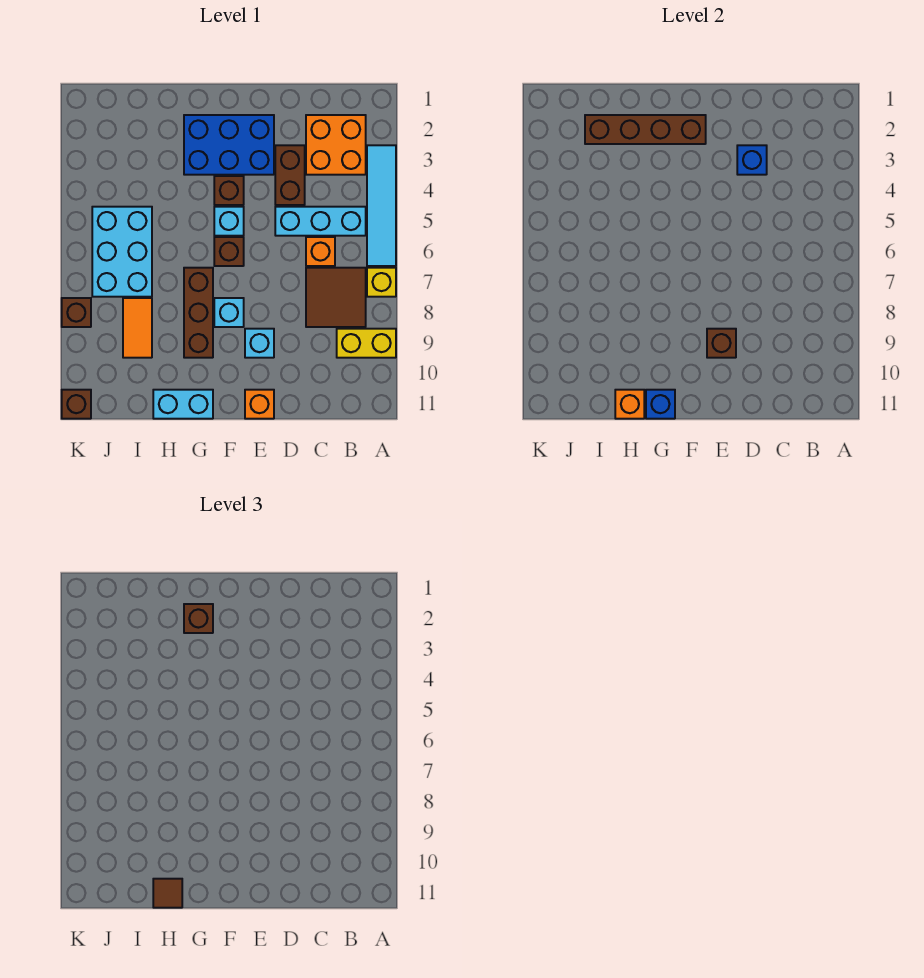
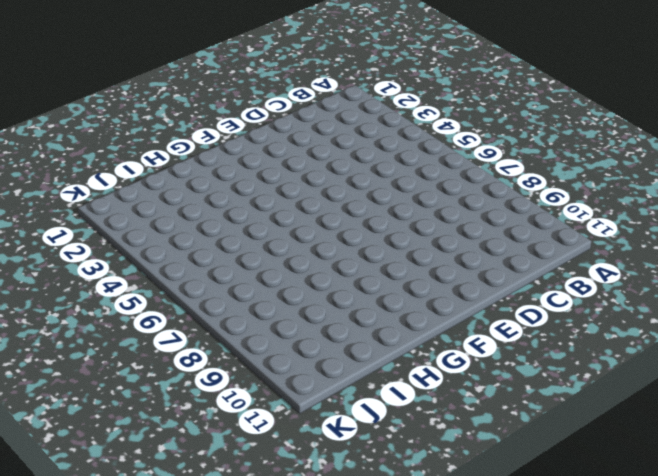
none -> cyan 1x4 tile [367,145,396,266]
none -> yellow 1x1 brick [367,268,396,297]
none -> yellow 1x2 brick [337,329,396,358]

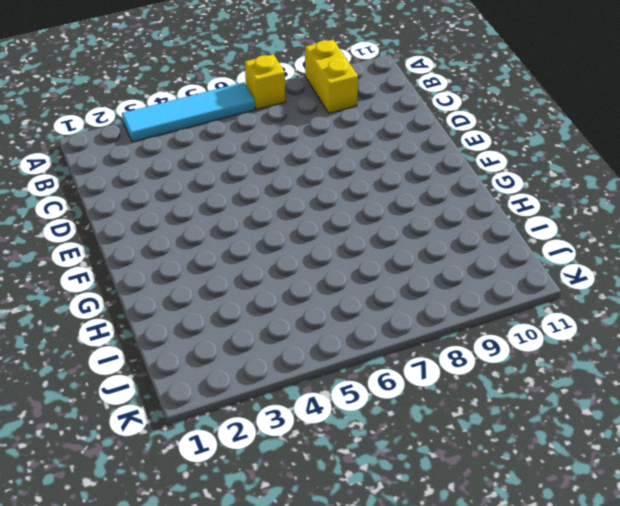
none -> orange 2x2 brick [306,115,366,175]
none -> cyan 1x3 brick [275,207,366,236]
none -> brown 2x2 tile [306,268,366,327]

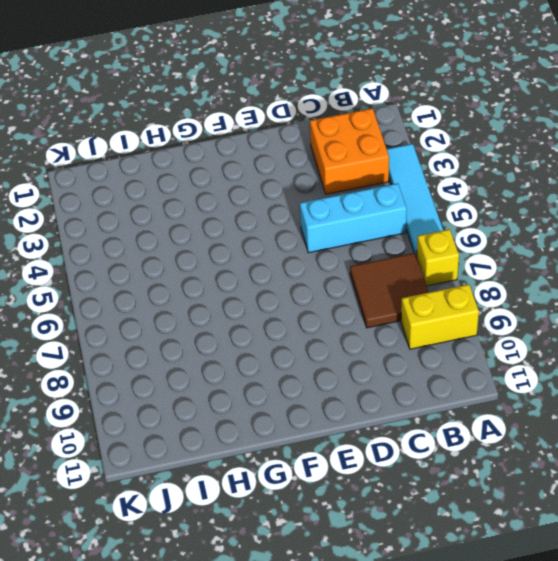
none -> orange 1x1 brick [306,237,335,266]
none -> brown 1x2 brick [275,145,305,205]
none -> blue 2x3 brick [184,115,274,175]

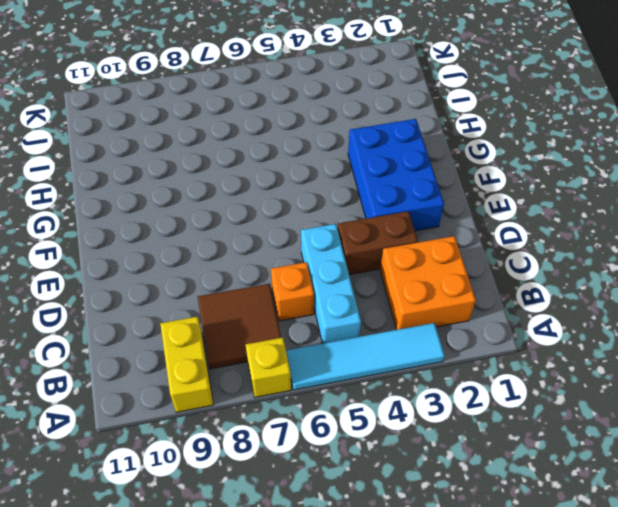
none -> cyan 1x1 brick [245,329,274,358]
none -> orange 1x1 brick [245,390,274,419]
none -> brown 1x1 brick [214,176,244,205]

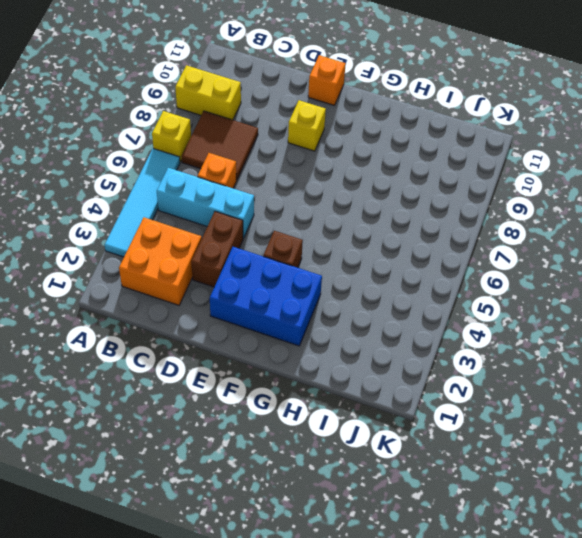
yellow 1x1 brick [288,100,326,151] -> cyan 1x1 brick [245,329,274,358]
none -> cyan 1x1 brick [214,207,244,236]
none -> brown 1x1 brick [214,237,244,266]
none -> cyan 1x1 brick [214,298,244,327]

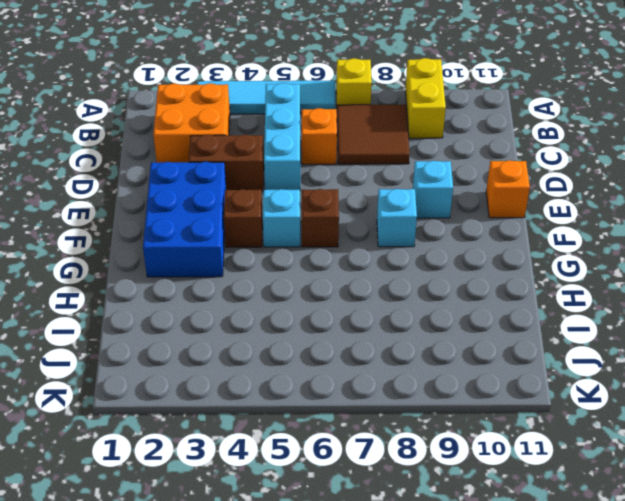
none -> brown 1x3 brick [184,268,213,358]
none -> cyan 1x2 brick [153,390,213,419]
none -> cyan 2x3 brick [92,207,152,297]

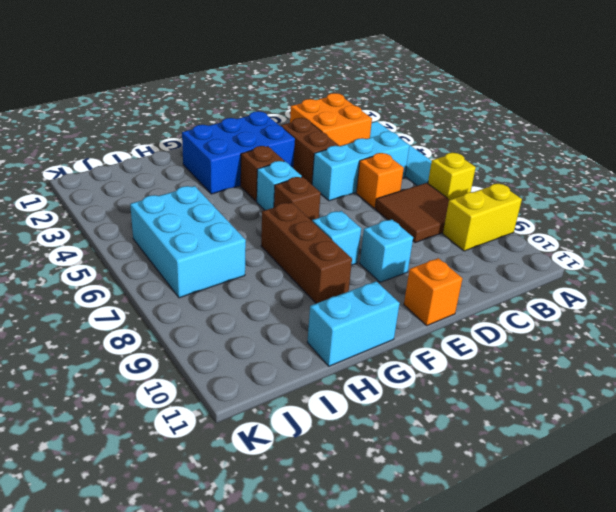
none -> orange 1x2 tile [123,298,152,358]
none -> brown 1x1 brick [62,298,91,327]
none -> brown 1x1 brick [62,390,91,419]

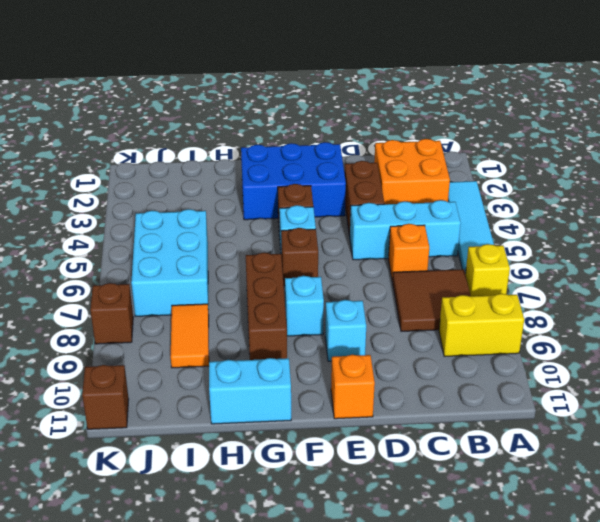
none -> blue 1x1 brick [737,145,767,175]
none -> brown 1x1 brick [707,329,736,358]
none -> brown 1x4 brick [585,115,706,144]

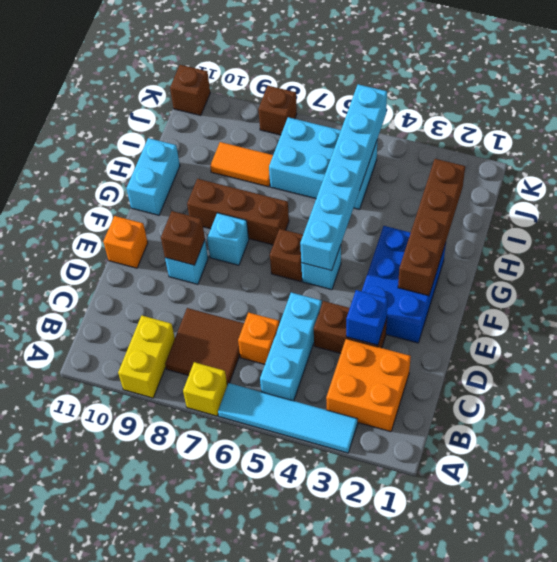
cyan 1x6 brick [300,84,387,271] -> none
none -> brown 1x1 brick [214,176,244,205]
none -> blue 1x1 brick [646,390,675,419]
none -> orange 1x1 brick [615,390,644,419]

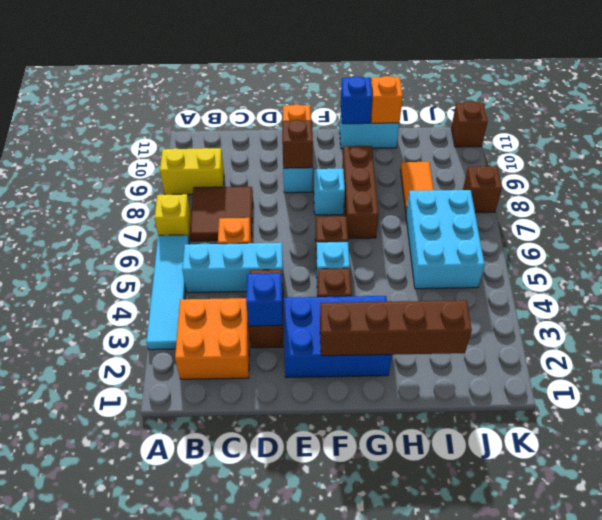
none -> brown 1x1 brick [184,604,213,633]
none -> brown 1x1 tile [153,879,182,908]

